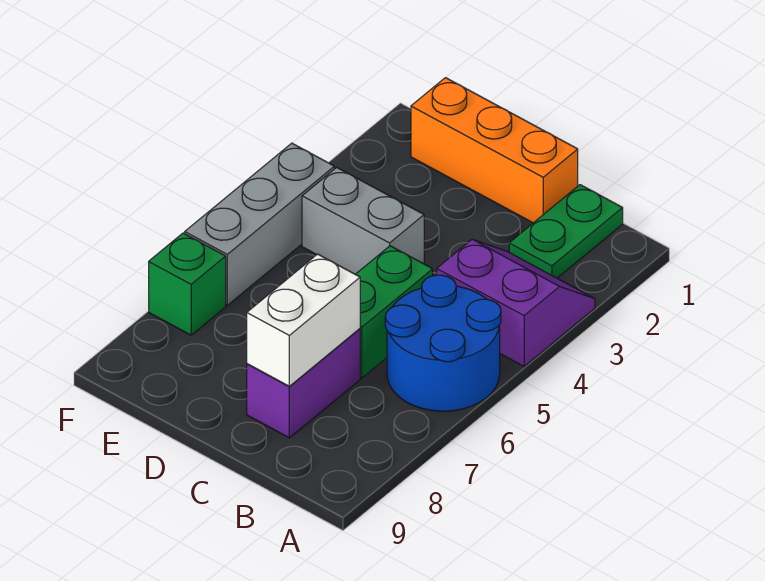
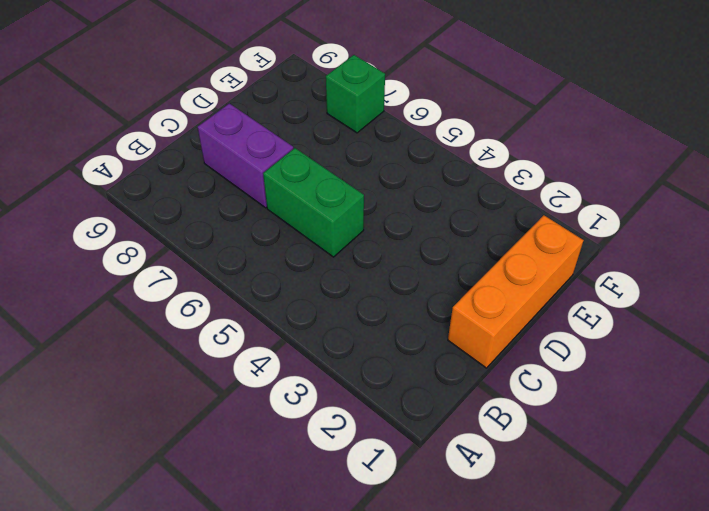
none -> purple 2x2 slope [437,239,595,366]
none -> blue 2x2 round brick [385,275,501,411]

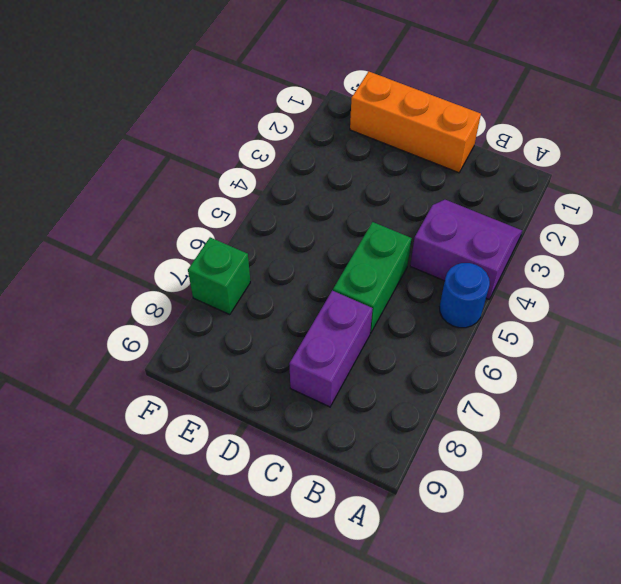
blue 1x1 round brick [440,263,490,328] -> blue 2x2 round brick [385,275,501,411]
none -> green 1x2 plate [509,185,623,278]
none -> grey 1x2 brick [302,167,424,274]

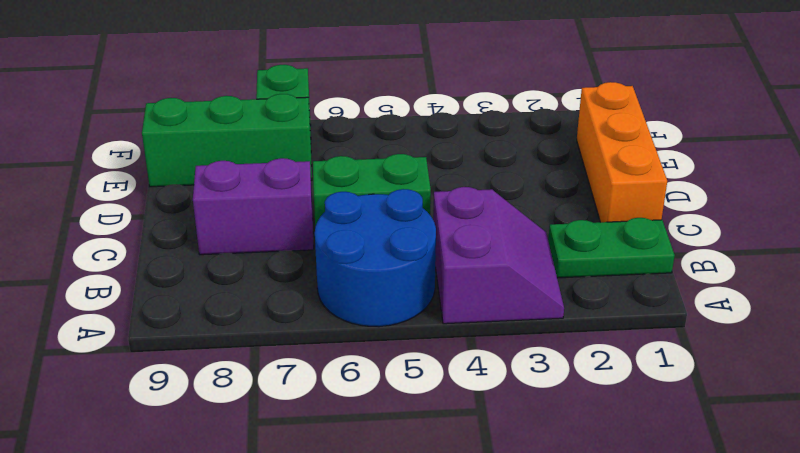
green 1x3 brick [142,94,312,187] -> none
none -> grey 1x2 brick [302,167,424,274]
none -> grey 1x3 brick [185,143,334,305]

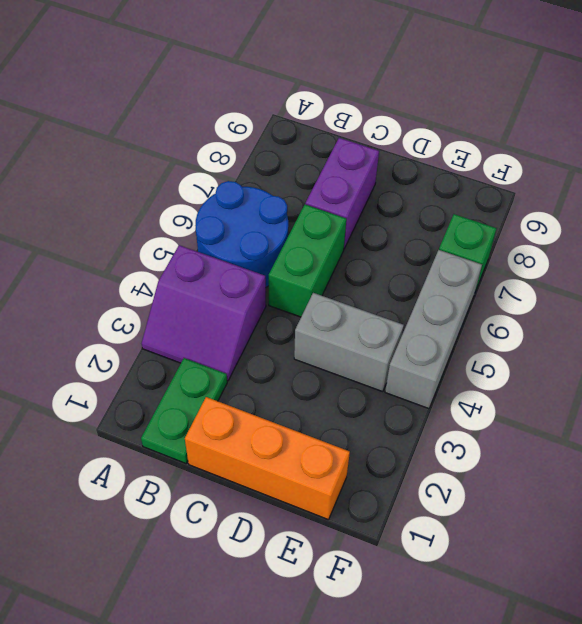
none -> white 1x2 brick [247,254,360,386]

